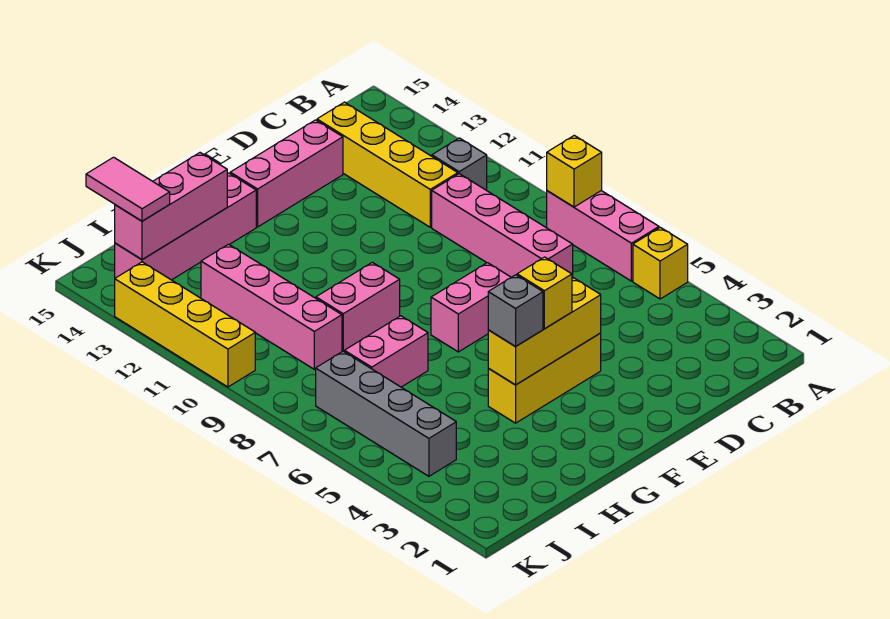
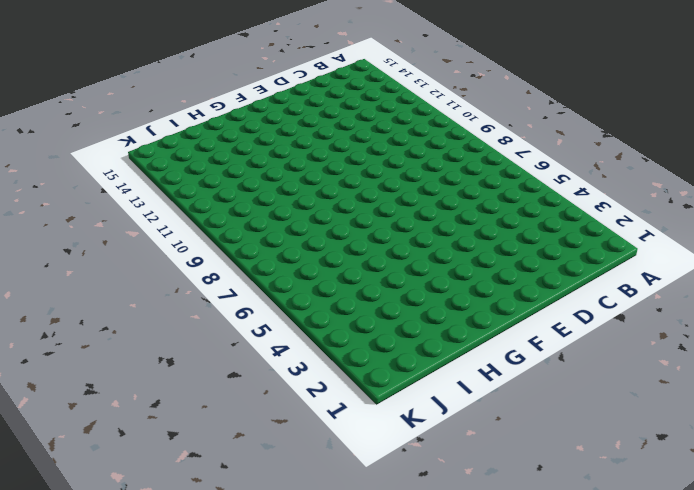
none -> yellow 1x1 brick [633,227,688,299]
none -> pink 1x3 brick [547,191,659,281]
none -> grey 1x1 brick [432,138,487,190]

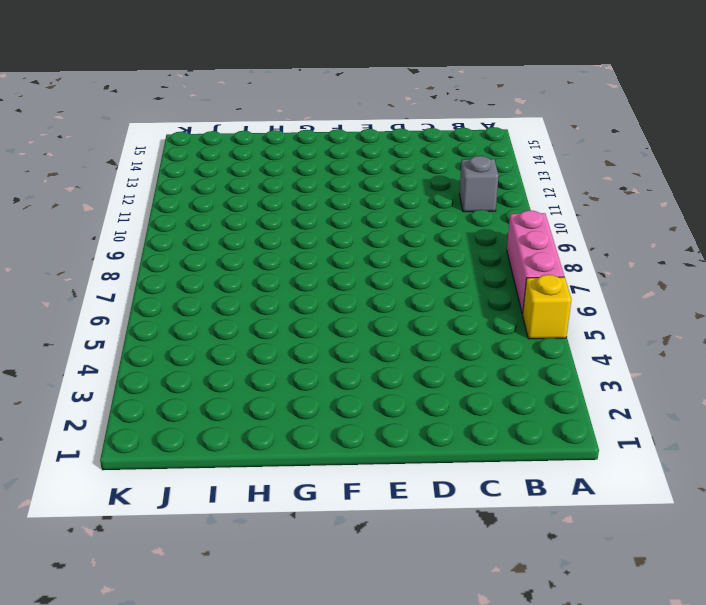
none -> pink 1x4 brick [432,174,573,278]
none -> yellow 1x4 brick [317,102,458,227]
none -> pink 1x3 brick [230,120,343,227]

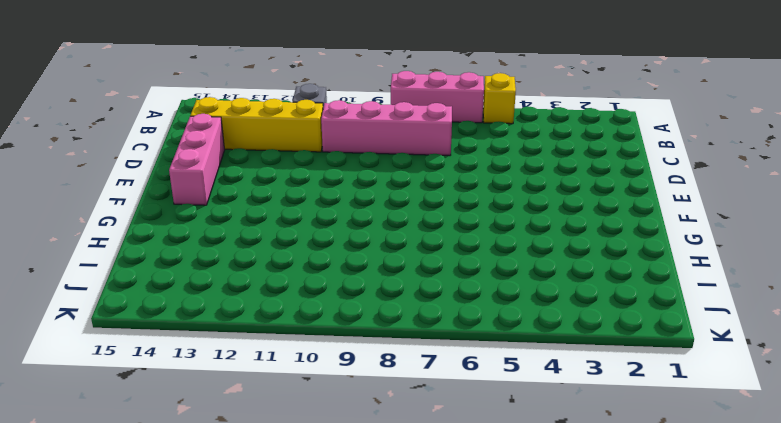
none -> yellow 1x3 brick [488,333,601,423]
none -> pink 1x2 brick [431,263,511,352]
none -> pink 1x2 brick [316,262,400,351]

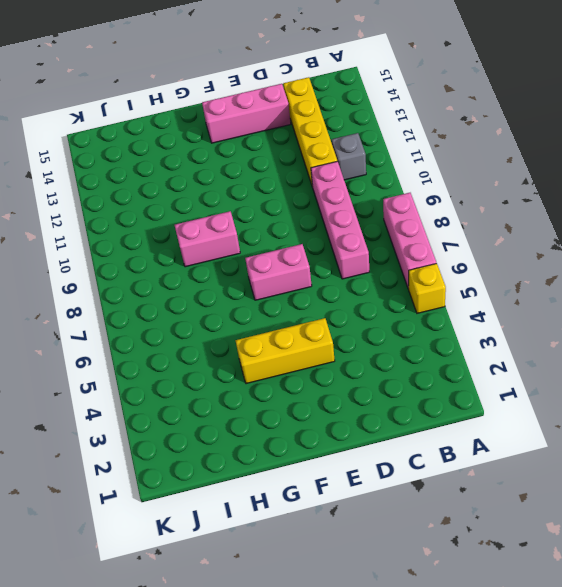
none -> pink 1x4 brick [115,173,256,280]
none -> pink 1x2 brick [344,316,428,387]
none -> pink 1x4 brick [201,244,342,369]

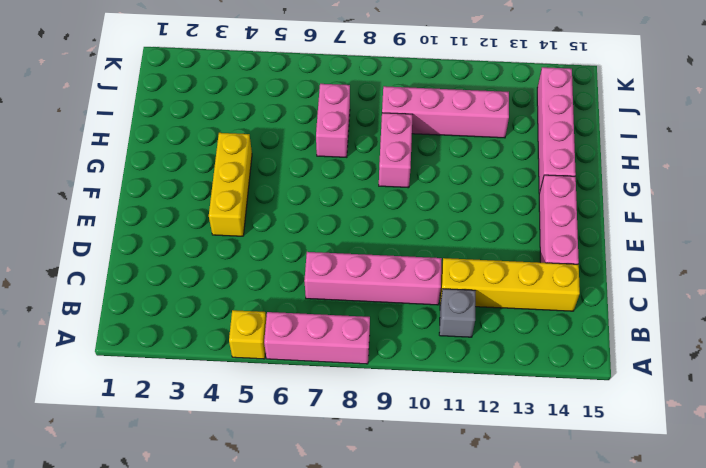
none -> pink 1x2 brick [431,263,511,352]
none -> grey 1x4 brick [316,351,456,476]
none -> yellow 1x4 brick [115,262,255,387]

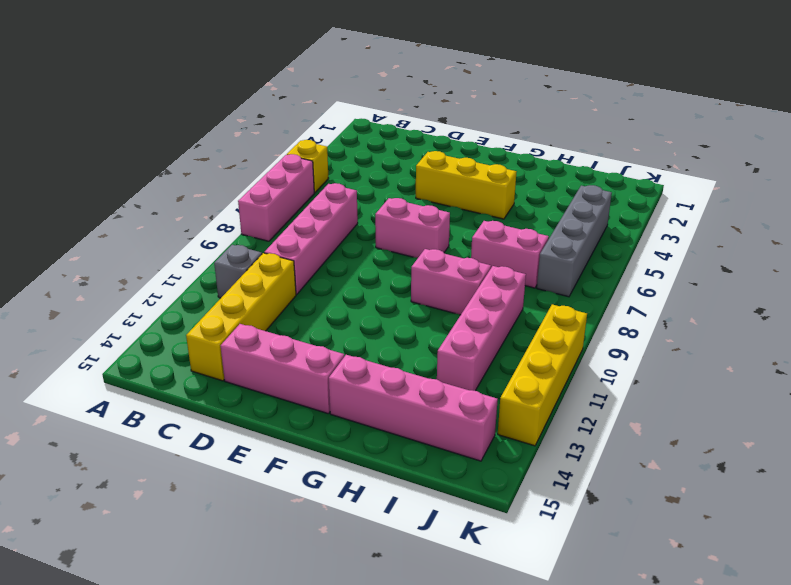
none -> yellow 1x1 brick [547,135,602,207]
none -> yellow 1x3 brick [488,278,601,385]
none -> pink 1x3 brick [115,153,227,260]

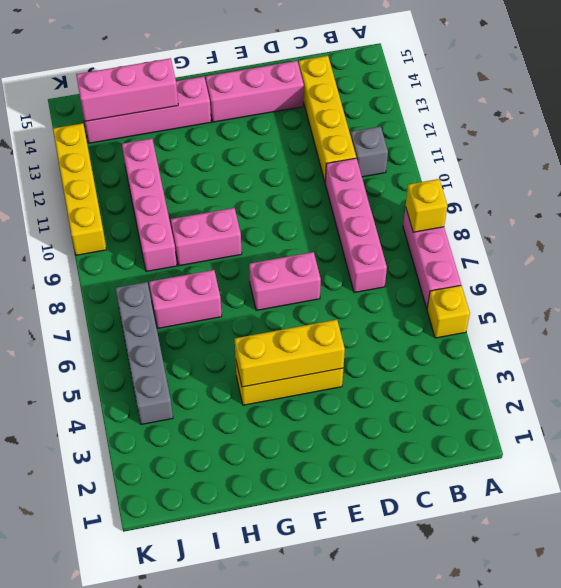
none -> yellow 1x1 brick [517,257,572,329]
none -> grey 1x1 brick [488,275,543,347]
none -> pink 1x2 tile [86,157,170,221]

